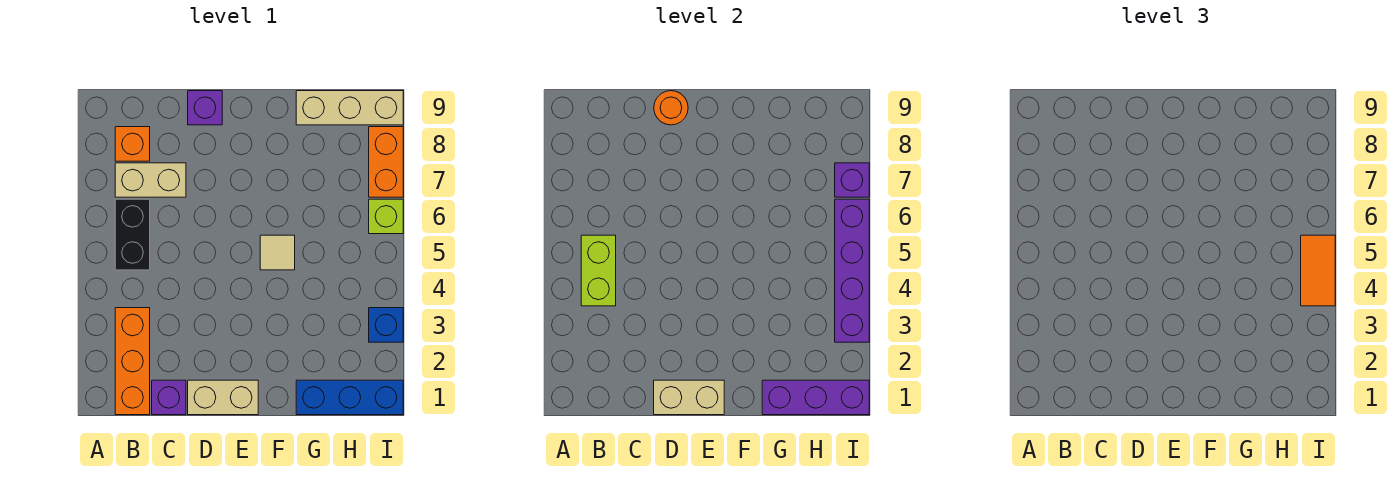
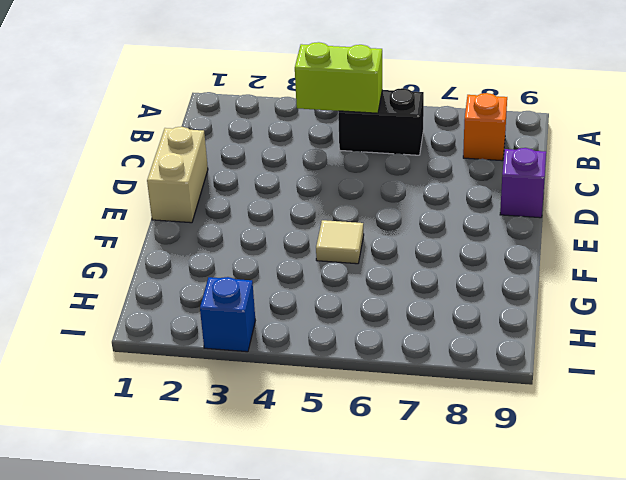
none -> orange 1x3 brick [115,308,150,415]
none -> tan 1x2 brick [115,163,186,197]
none -> purple 1x1 brick [152,380,186,415]

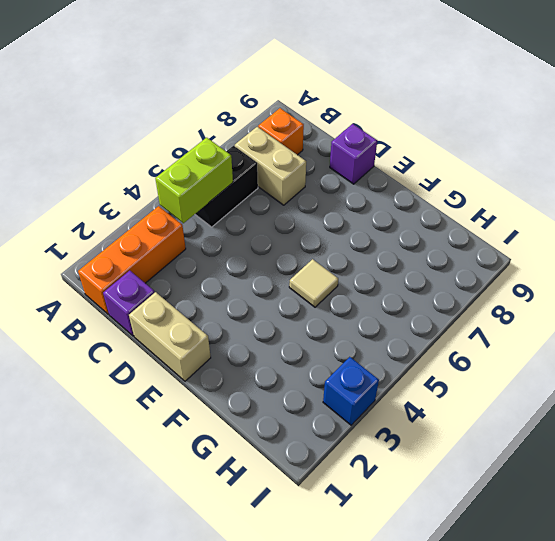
none -> blue 1x3 brick [296,380,403,415]
none -> tan 1x3 brick [296,91,403,125]
none -> lime 1x1 brick [369,199,403,234]

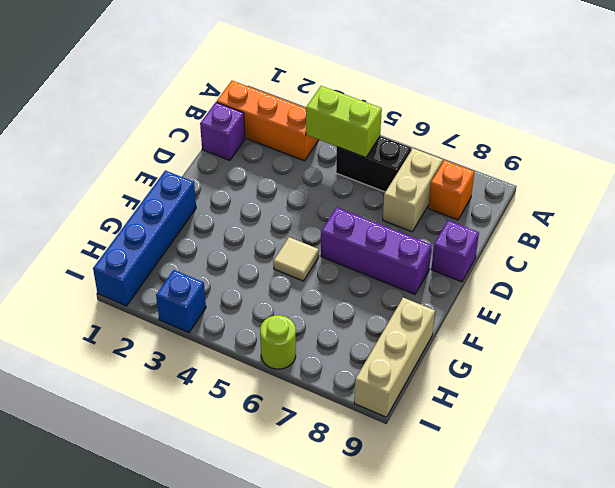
purple 1x3 brick [321,208,432,294] -> purple 1x3 brick turned to [762,380,869,415]
blue 1x4 brick [93,170,196,306] -> blue 1x3 brick [296,380,403,415]
lime 1x1 round brick [260,315,296,369] -> lime 1x1 brick [369,199,403,234]
none -> tan 1x2 brick [188,380,258,415]
none -> orange 1x2 brick [369,127,403,197]
none -> tan 1x2 brick [654,380,724,415]

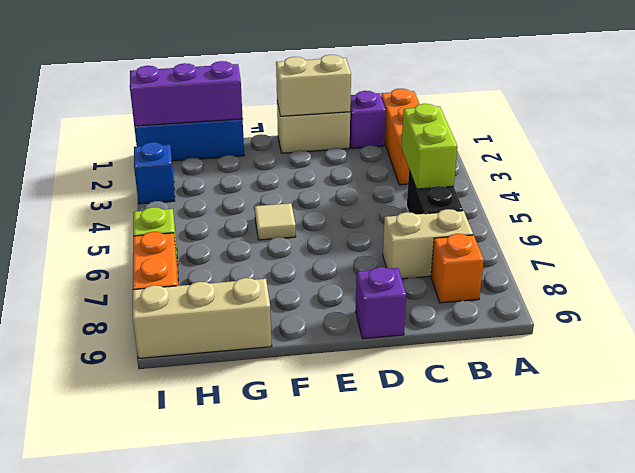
none -> orange 1x1 round brick [654,91,688,125]
none -> purple 1x4 brick [835,199,869,342]
none -> purple 1x1 brick [835,163,869,197]

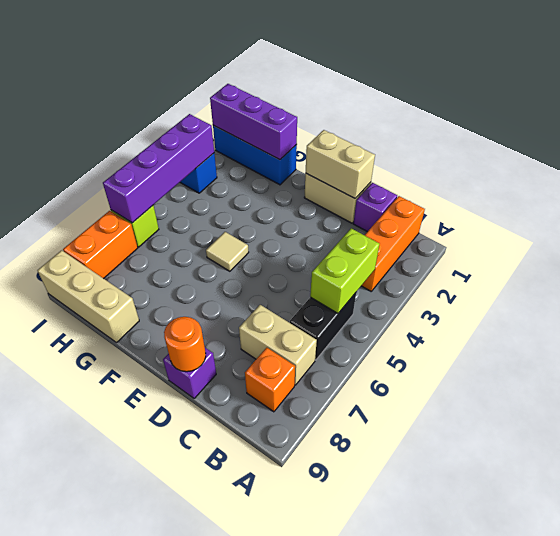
none -> purple 1x1 brick [835,163,869,197]
none -> orange 1x2 tile [1301,235,1335,306]

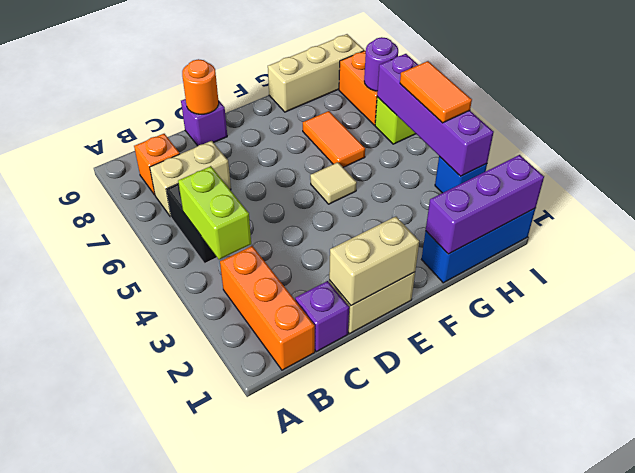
orange 1x2 tile [303,111,365,167] -> none
purple 1x1 round brick [364,37,398,91] -> purple 1x1 brick [835,163,869,197]

